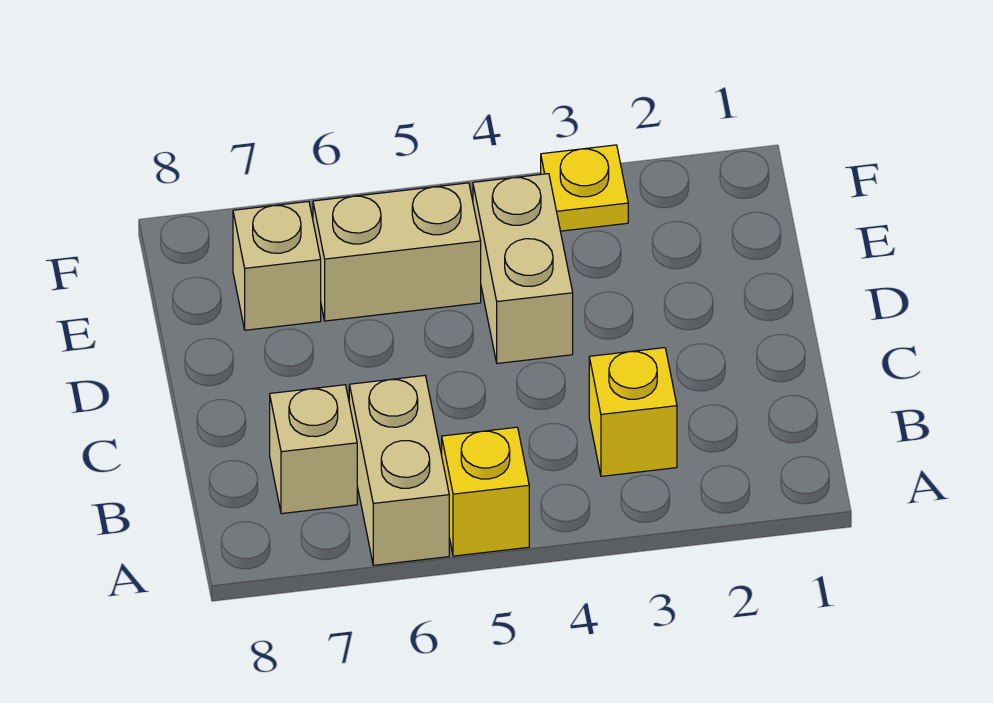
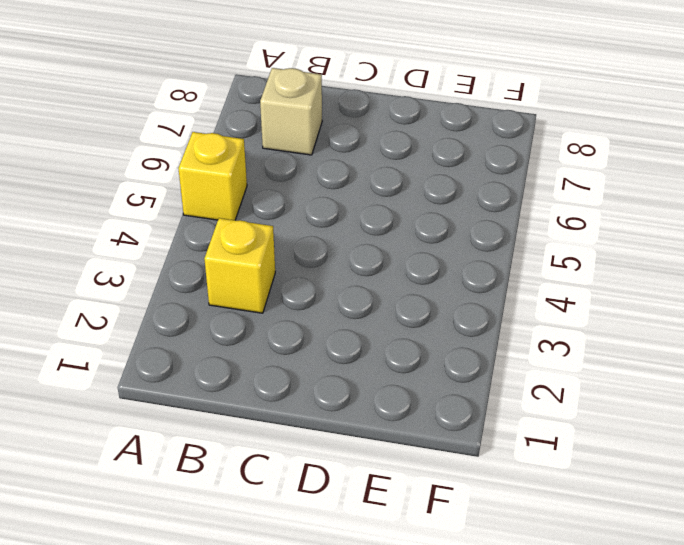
none -> tan 1x2 brick [349,376,449,565]
none -> tan 1x2 brick [473,174,573,364]

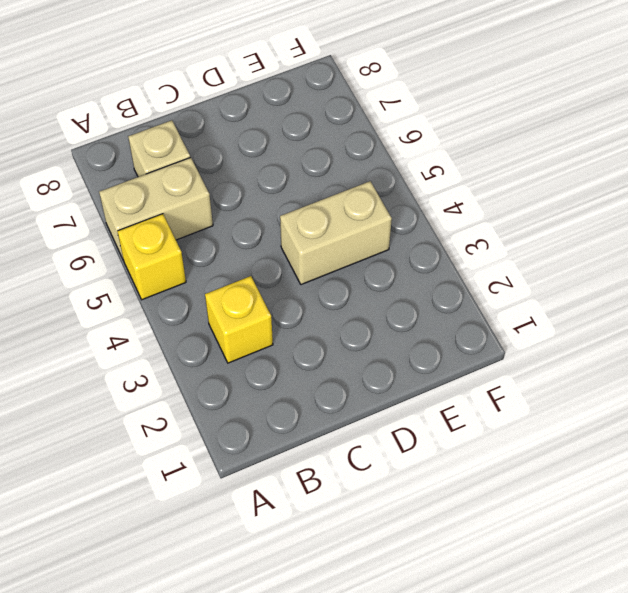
none -> tan 1x2 brick [313,183,481,321]
none -> tan 1x1 brick [233,202,321,330]

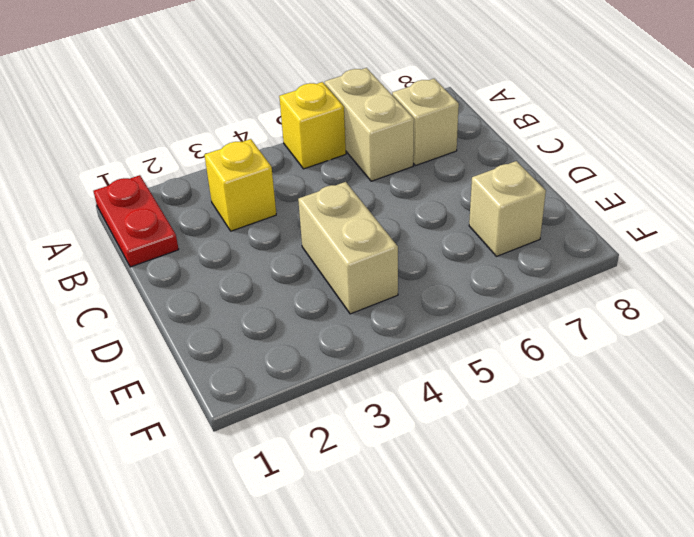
red 1x2 plate [94,175,179,267] -> none
none -> tan 1x2 brick [313,183,481,321]
none -> yellow 1x1 plate [541,145,628,231]

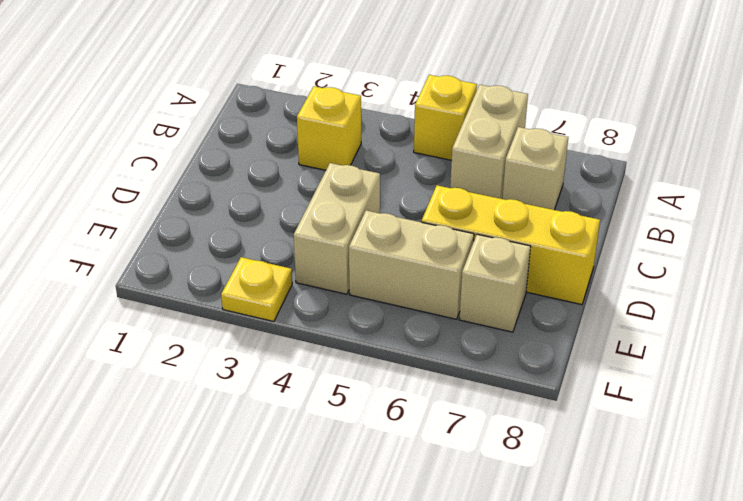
yellow 1x3 brick [422,185,600,305] -> none

